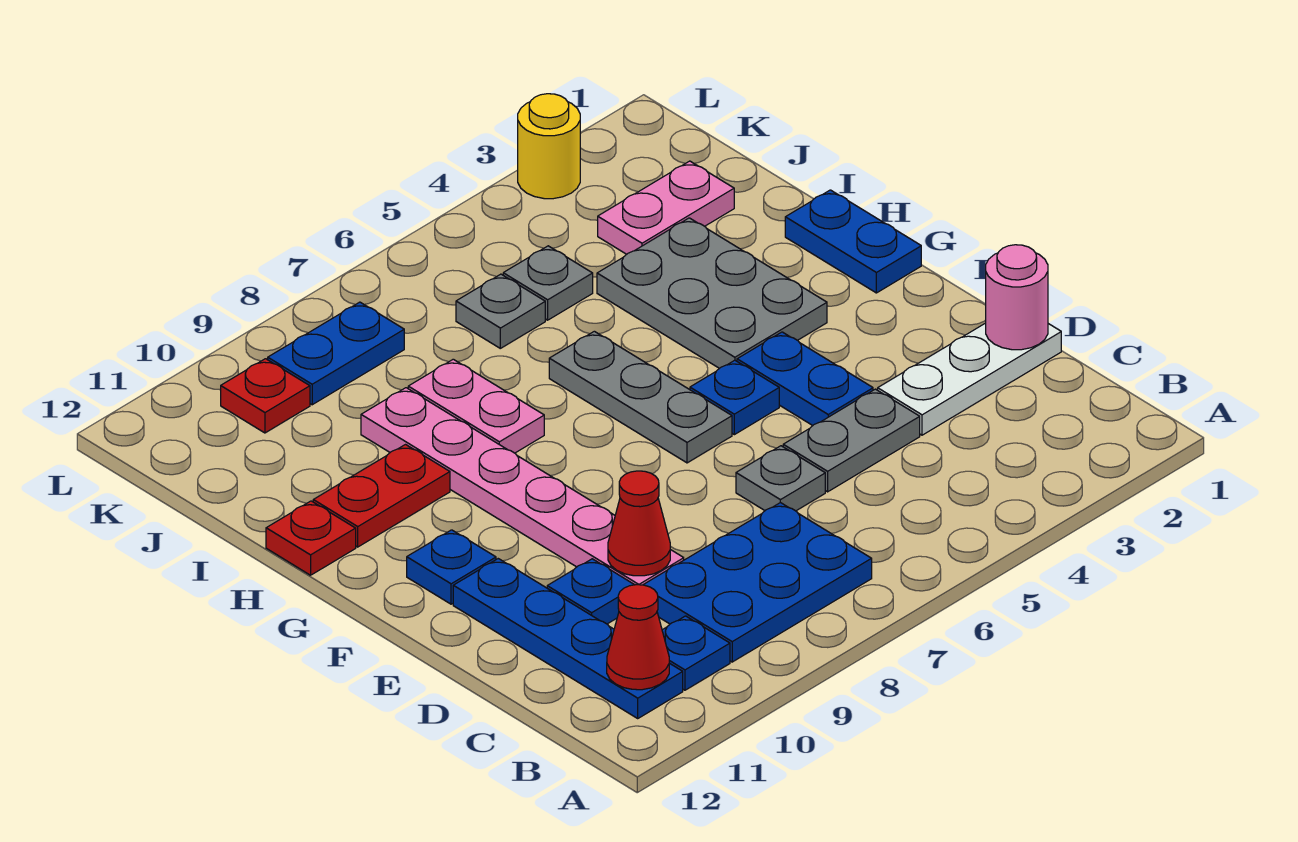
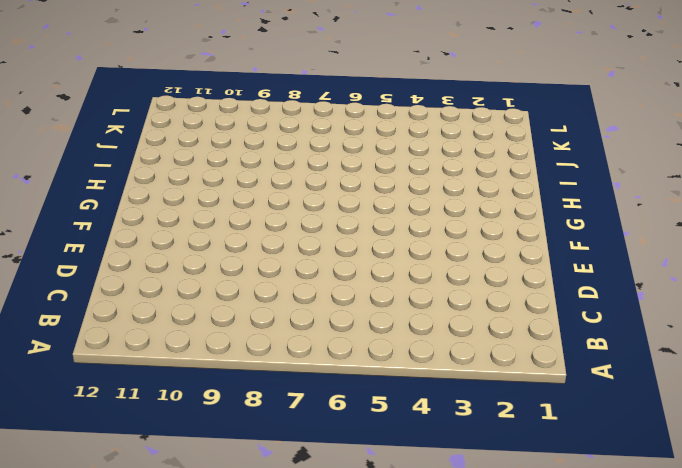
none -> blue 2x3 plate [644,503,872,662]
none -> blue 1x1 plate [662,616,730,690]
none -> blue 1x4 plate [453,559,683,718]

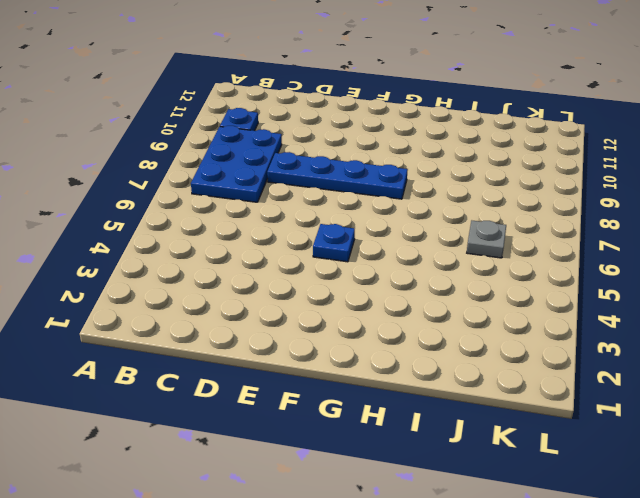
blue 1x4 plate [267,152,408,199] -> blue 1x4 plate moved to [453,559,683,718]
none -> white 1x3 plate [878,323,1061,435]
none -> grey 1x2 plate [783,389,920,492]
none -> grey 1x1 plate [736,446,825,511]

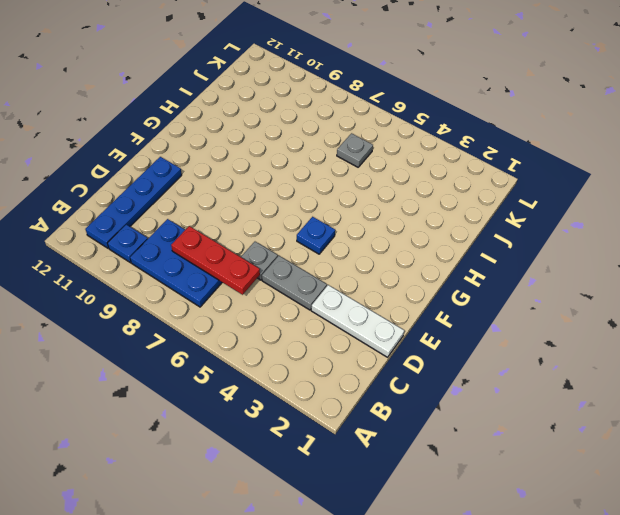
red 1x3 plate [171,226,260,295] -> none
none -> pink 1x6 plate [361,388,684,585]
none -> blue 1x1 plate [547,559,634,624]
none -> blue 1x2 plate [737,332,873,425]

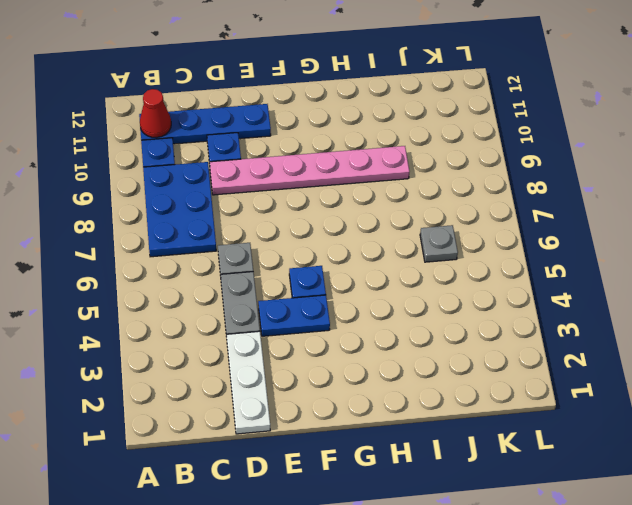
none -> grey 1x3 plate [549,331,732,463]
none -> blue 1x1 plate [407,530,496,604]
none -> blue 1x2 plate [785,190,921,293]

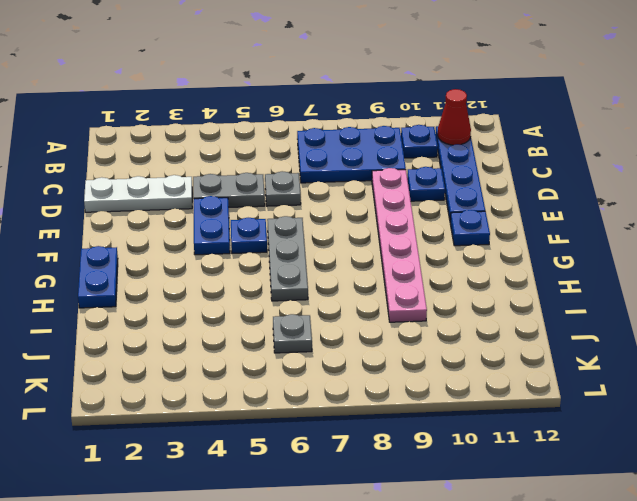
none -> grey 2x3 plate [597,218,827,368]
none -> pink 1x2 plate [408,359,544,453]
none -> red 1x2 plate [313,445,450,547]

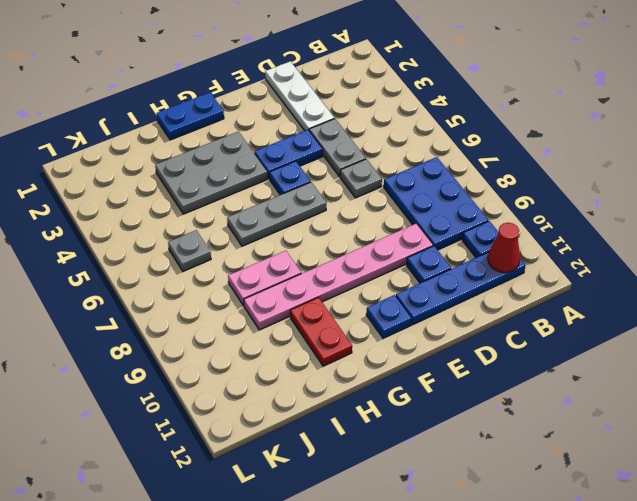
none -> red 1x1 plate [266,501,356,575]
none -> pink 1x2 plate [598,161,734,254]
none -> grey 1x1 plate [503,246,593,320]

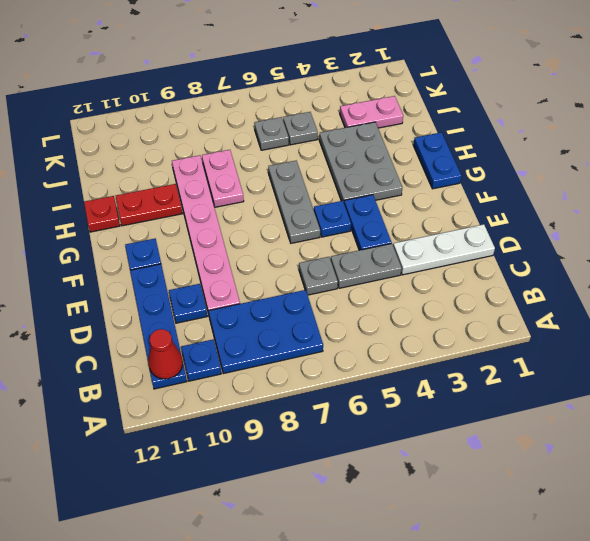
none -> blue 1x2 plate [268,302,404,405]
none -> red 1x1 plate [221,359,310,433]
none -> yellow 1x1 round brick [518,94,580,199]

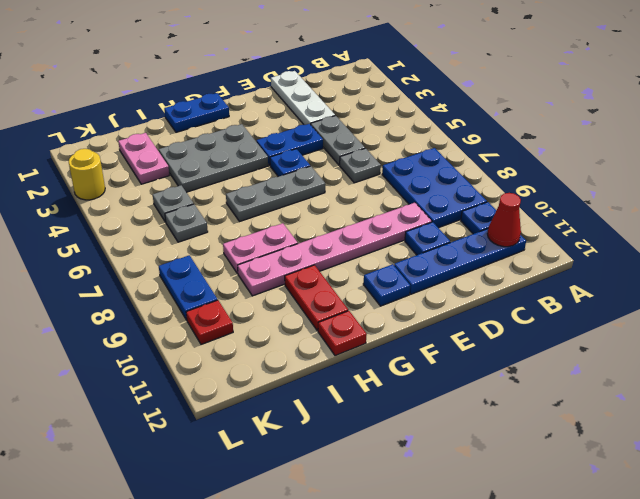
none -> pink 1x1 round brick [986,245,1048,350]
none -> red 1x1 cone [608,471,670,576]

